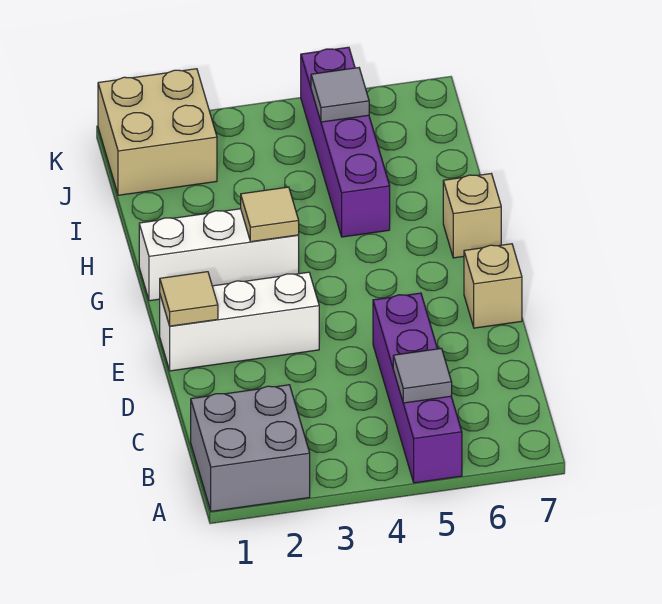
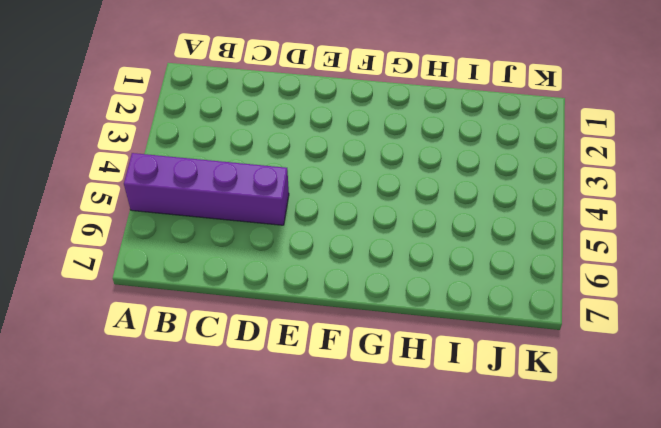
none -> grey 2x2 brick [191,385,310,511]
none -> white 1x3 brick [160,272,319,371]
none -> tan 1x1 brick [464,244,522,328]

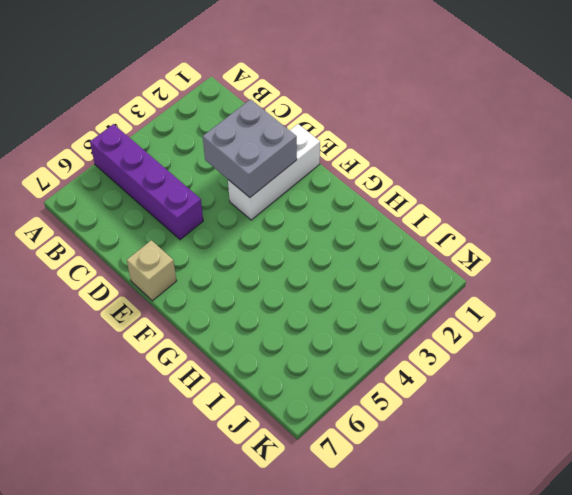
grey 2x2 brick [203,99,297,197] -> grey 2x2 brick moved to [191,385,310,511]
none -> white 1x3 brick [139,209,299,301]
none -> tan 1x1 brick [443,174,501,258]
none -> purple 1x4 brick [301,47,390,237]

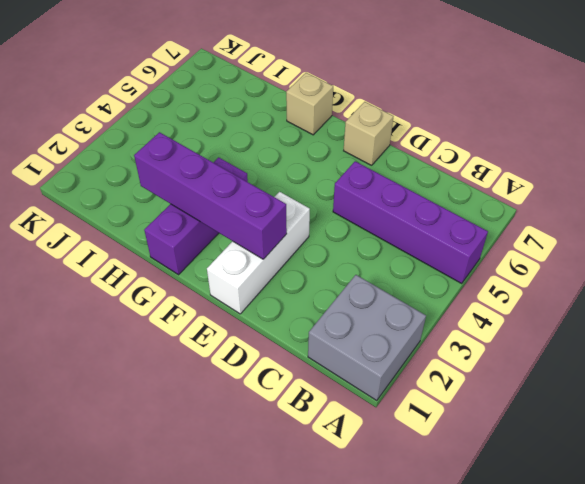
purple 1x4 brick [134,132,287,259] -> purple 1x4 brick moved to [301,47,390,237]
purple 1x3 brick [144,157,248,275] -> white 1x3 brick [139,209,299,301]
none -> tan 2x2 brick [98,69,217,195]
none -> grey 1x1 tile [393,348,452,403]
none -> tan 1x1 tile [160,272,218,326]

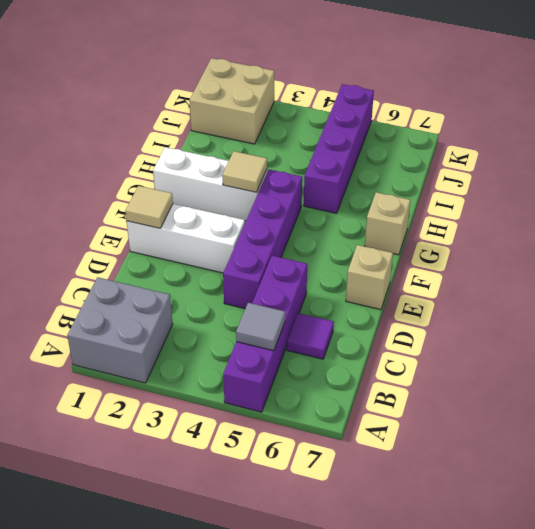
purple 1x1 tile [287,313,334,359] -> none
purple 1x4 brick [223,169,302,309] -> none
none -> grey 1x1 tile [311,68,369,122]

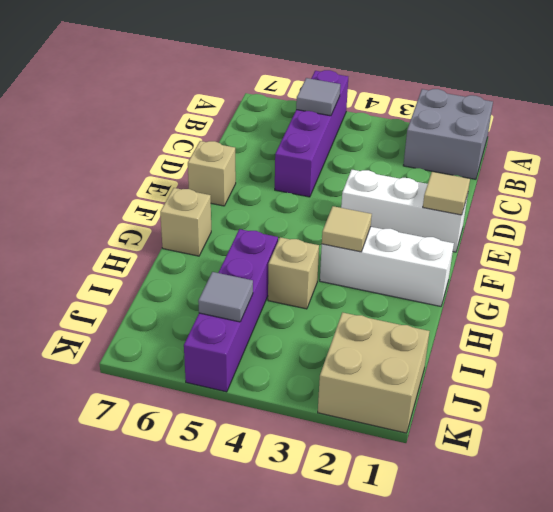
tan 1x1 brick [268,237,319,309] -> none

